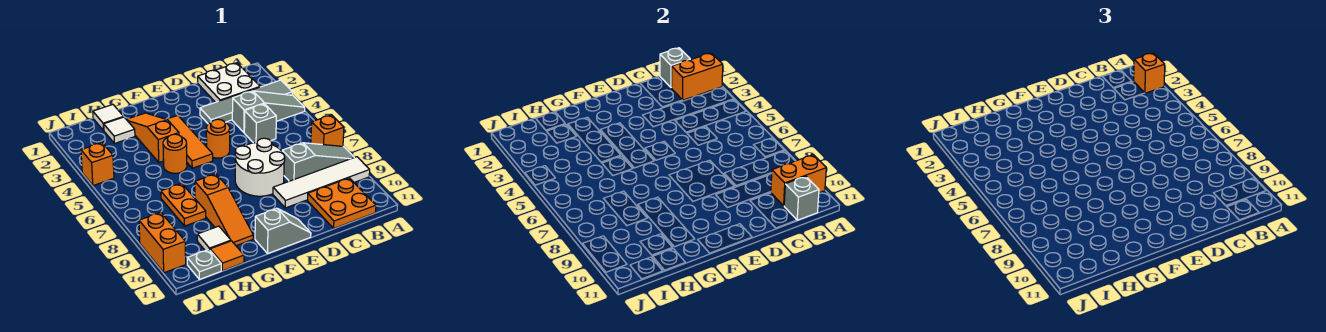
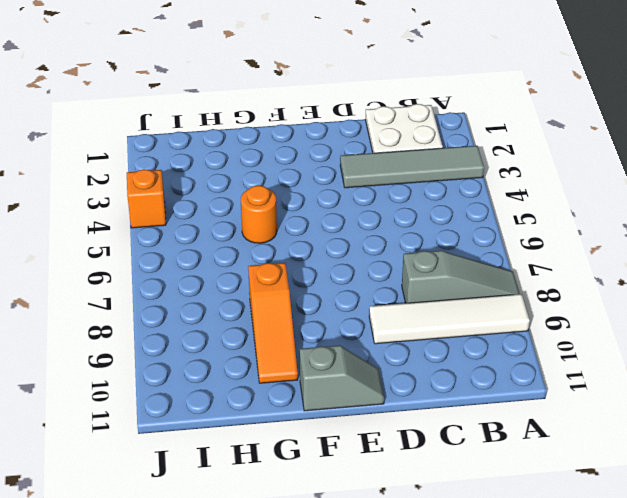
none -> grey 1x3 slope [232,91,305,132]
none -> orange 1x1 brick [311,115,344,146]
none -> orange 2x2 plate [308,178,376,228]

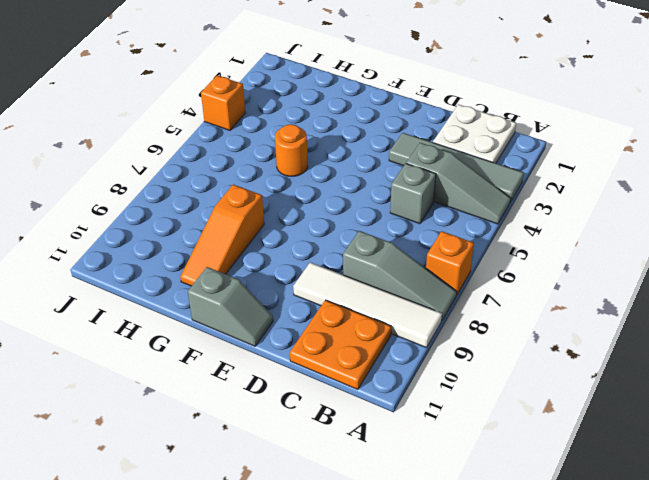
none -> white 2x2 round brick [235,138,285,196]
none -> orange 1x1 round brick [206,119,230,158]
none -> orange 1x3 tile [167,115,213,168]

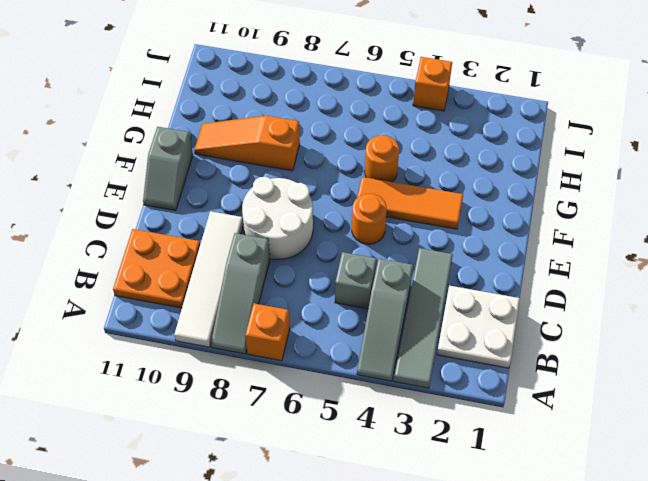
none -> orange 1x3 slope [126,113,179,162]
none -> white 1x1 tile [93,105,124,131]
none -> white 1x1 tile [104,117,135,144]

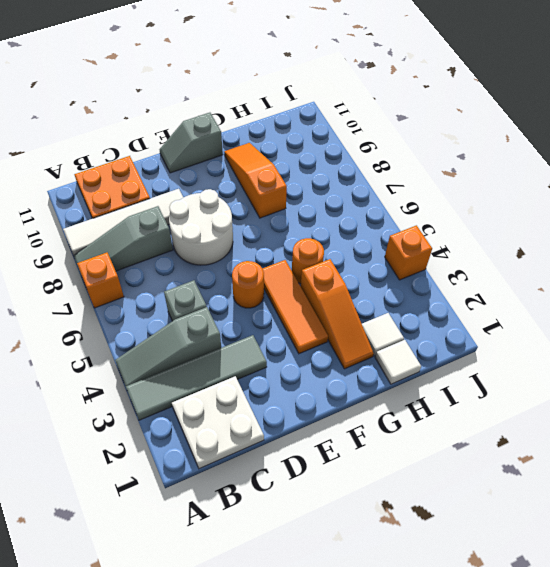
none -> orange 1x2 plate [161,184,206,226]
none -> white 1x1 tile [197,226,231,251]
none -> orange 1x1 tile [210,241,244,271]

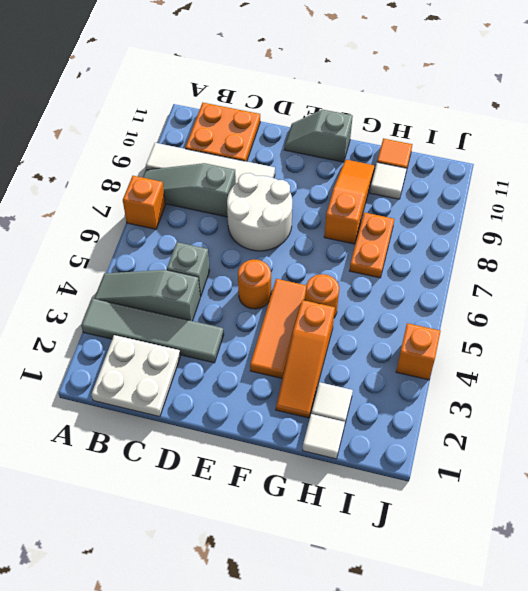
none -> grey 1x1 plate [187,249,221,279]
none -> orange 1x2 brick [139,212,186,273]
none -> orange 1x2 brick [671,53,723,100]

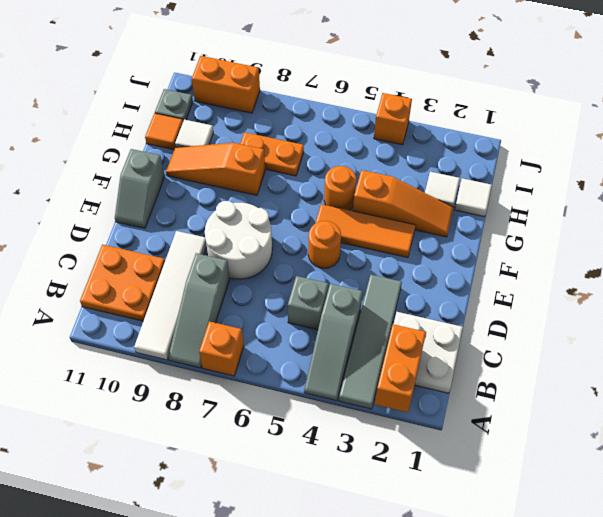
none -> orange 1x2 brick [771,155,826,206]
none -> grey 1x1 brick [660,48,690,87]
none -> grey 1x1 brick [784,176,819,220]

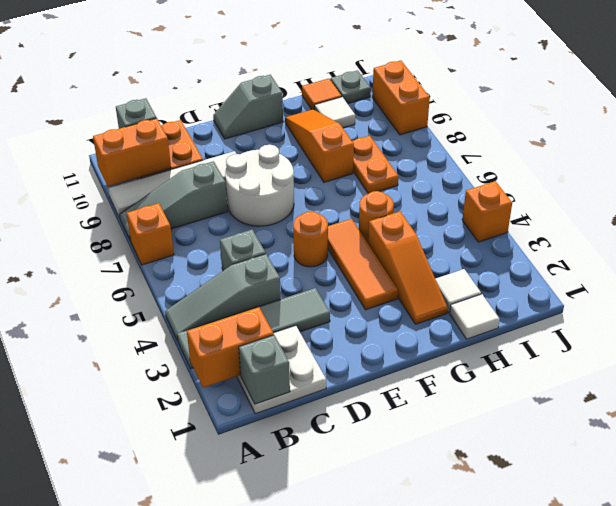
none -> orange 1x1 brick [1134,53,1165,93]

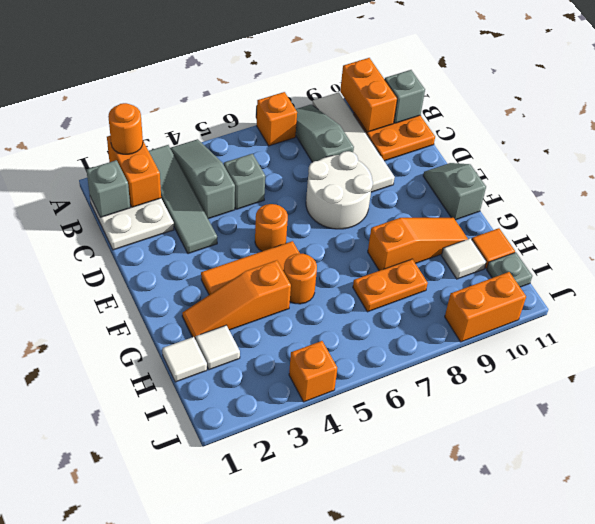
orange 1x1 round brick [108,103,143,154] -> orange 1x1 brick [1134,53,1165,93]

